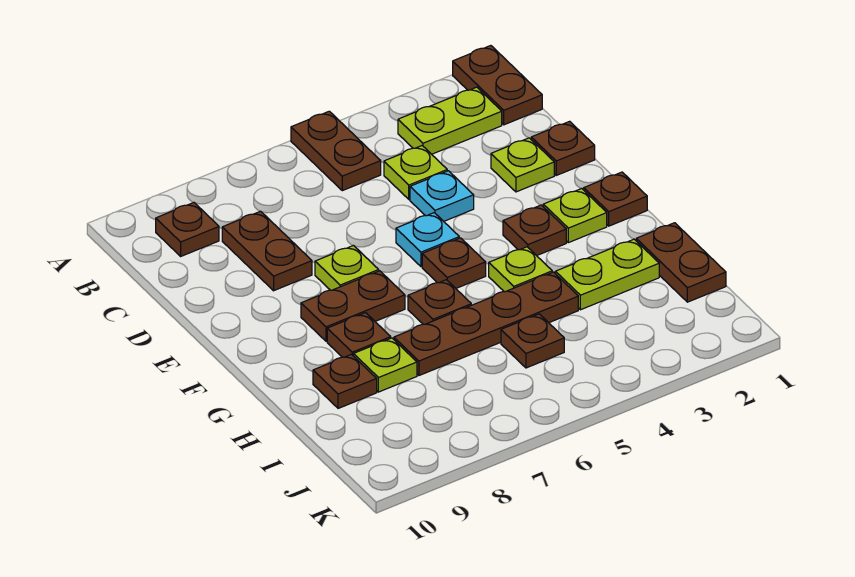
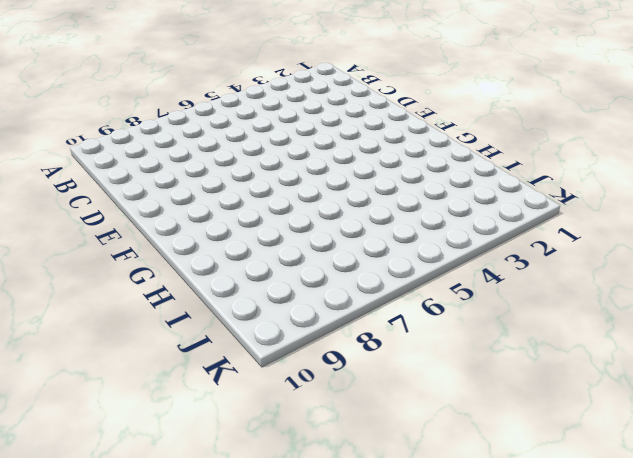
none -> brown 1x2 plate [453,46,542,125]
none -> brown 1x2 plate [291,111,381,191]
none -> lime 1x2 plate [398,87,502,154]

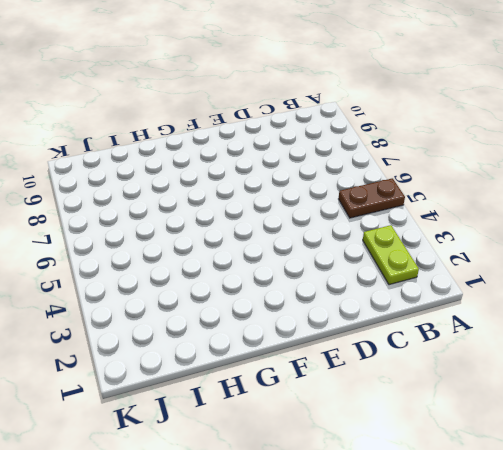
none -> brown 1x2 plate [453,46,542,125]
none -> brown 1x1 plate [156,202,219,256]
none -> lime 1x1 plate [384,146,447,199]

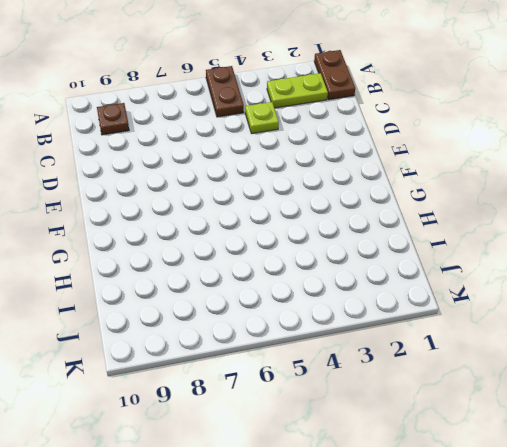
none -> brown 1x2 plate [222,211,312,291]
none -> brown 1x1 plate [531,121,595,175]
none -> lime 1x1 plate [491,138,554,192]

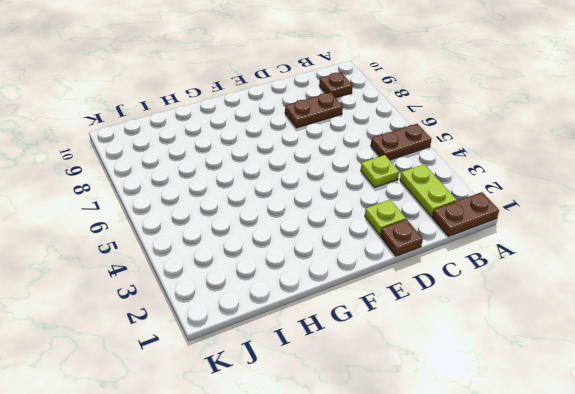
none -> cyan 1x1 plate [410,171,474,221]
none -> cyan 1x1 plate [396,213,459,267]
none -> lime 1x1 plate [315,246,379,290]

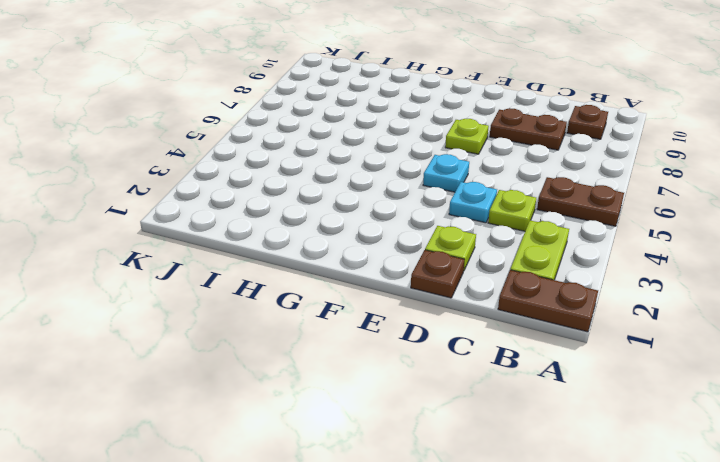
none -> brown 1x1 plate [584,172,647,226]
none -> lime 1x1 plate [543,189,607,243]
none -> brown 1x1 plate [503,205,566,256]

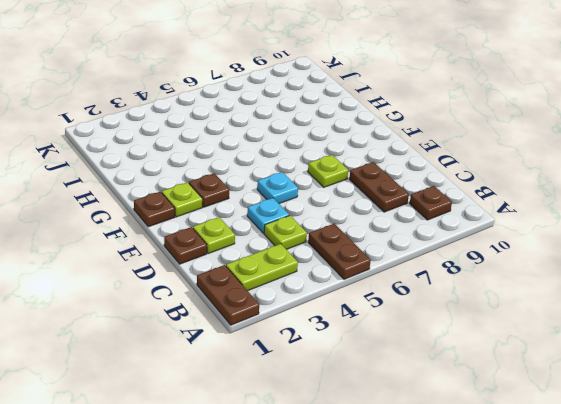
none -> brown 1x1 plate [422,238,486,288]
none -> brown 1x2 plate [301,271,405,341]
none -> lime 1x1 plate [489,247,552,292]

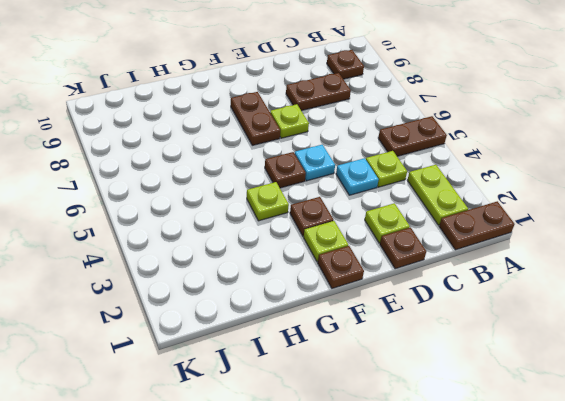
none -> brown 1x1 plate [408,280,471,324]
none -> brown 1x1 plate [327,313,391,357]
none -> brown 1x2 plate [636,223,726,302]

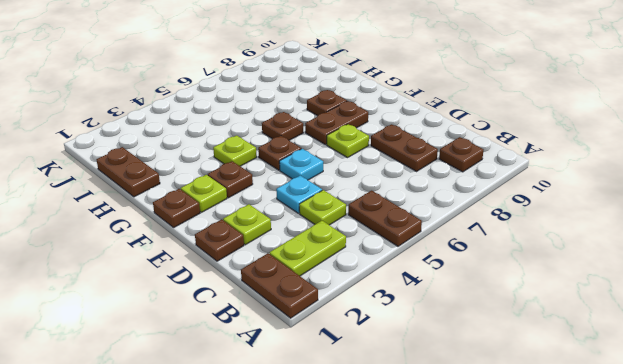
none -> lime 1x2 plate [555,239,659,310]
none -> brown 1x4 plate [394,272,578,375]
none -> lime 1x1 plate [354,338,417,392]

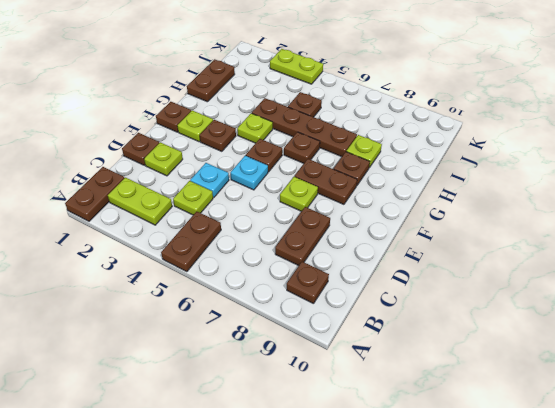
lime 1x2 plate [270,49,323,84] -> lime 1x2 plate moved to [555,239,659,310]
none -> brown 1x1 plate [313,354,377,408]

